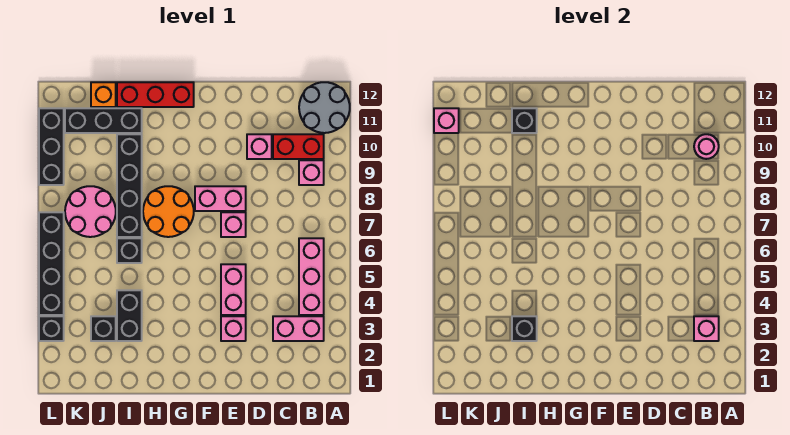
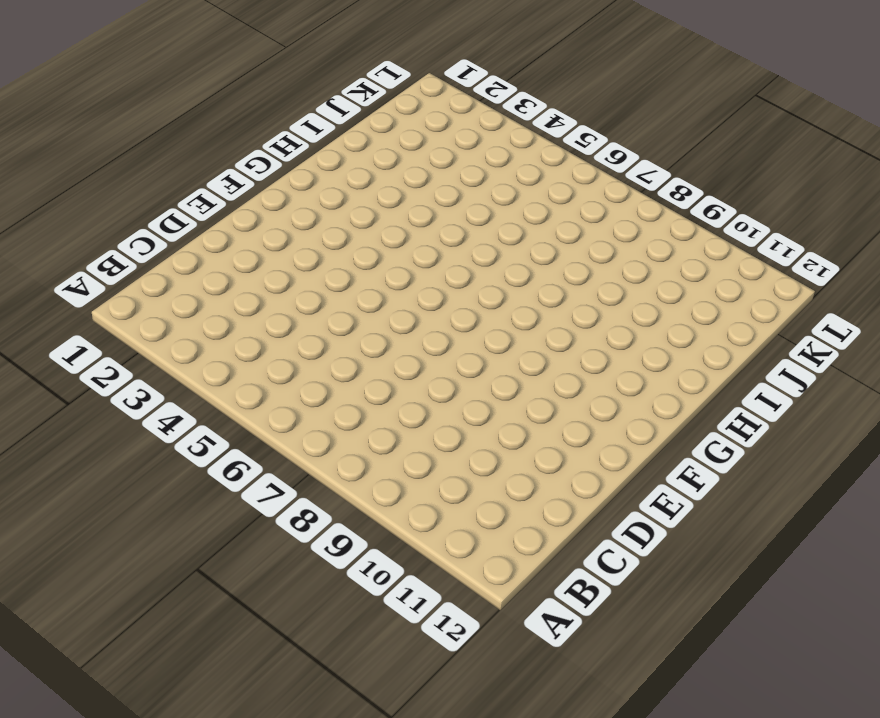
none -> grey 2x2 round brick [299,82,350,133]
none -> pink 1x2 brick [273,316,324,341]
none -> pink 1x3 brick [299,238,324,315]

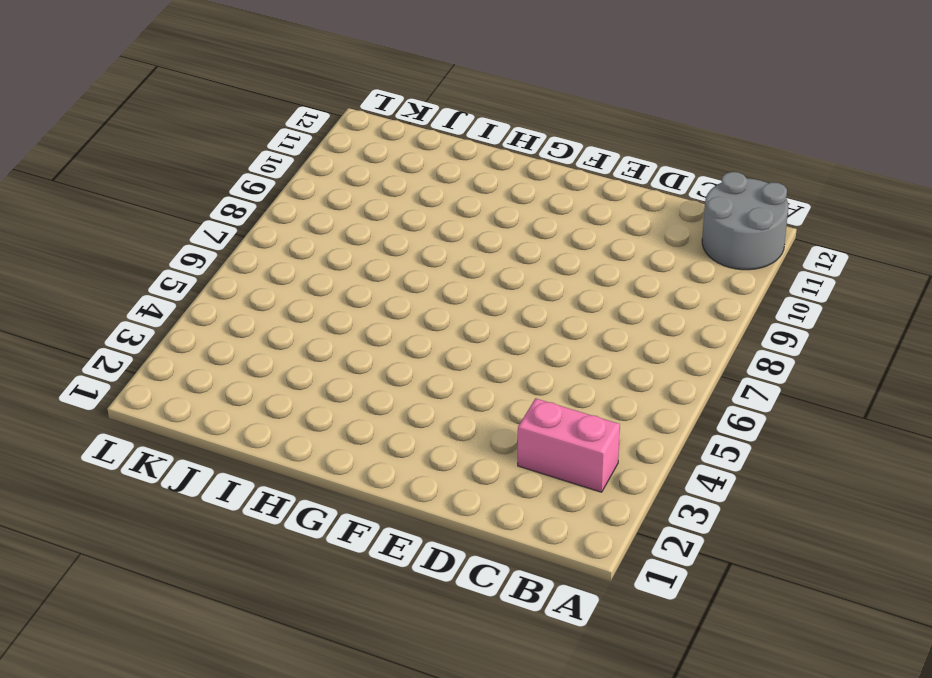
none -> pink 1x3 brick [299,238,324,315]
none -> pink 1x1 brick [299,160,324,185]
none -> red 1x2 brick [273,134,324,159]

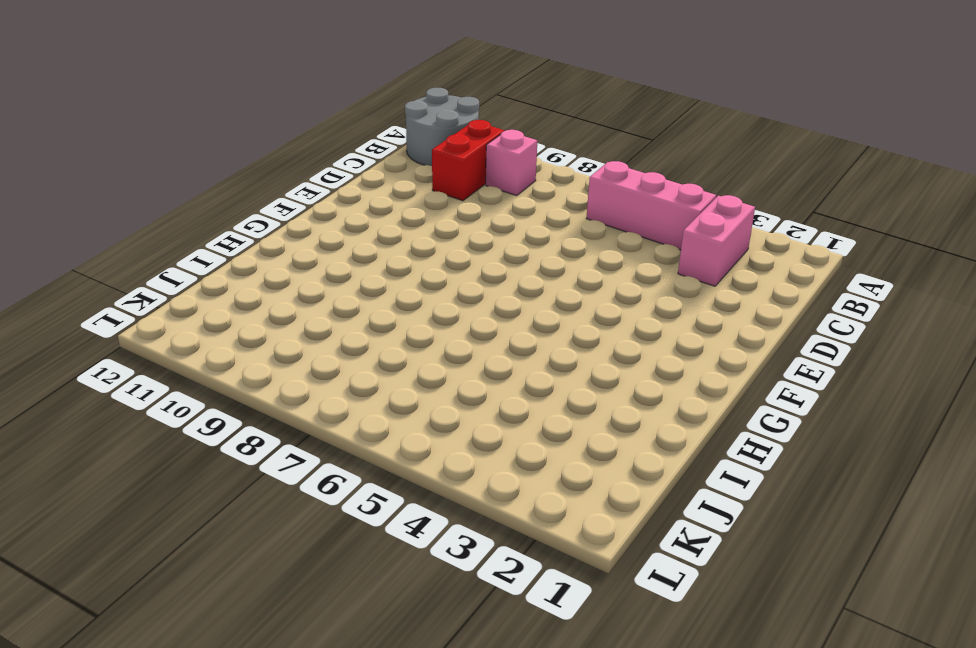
none -> pink 1x1 brick [247,134,272,159]
none -> pink 1x1 brick [221,316,246,341]
none -> pink 1x2 brick [221,264,246,315]

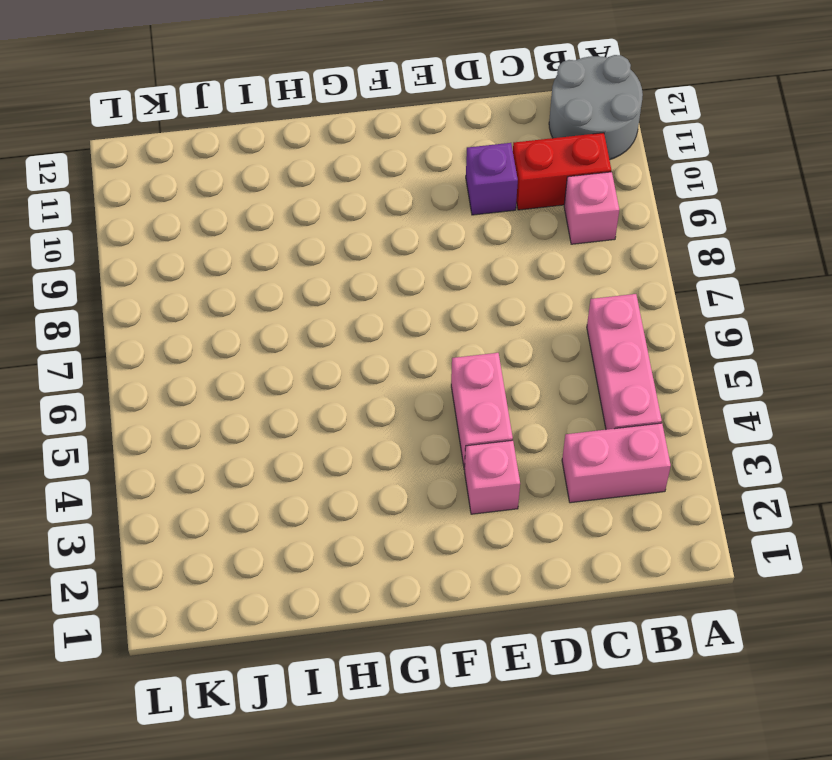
purple 1x1 brick [466,143,518,215] -> pink 1x1 brick [247,134,272,159]
none -> pink 1x1 brick [221,212,246,237]
none -> pink 1x2 brick [195,186,246,211]
none -> orange 2x2 round brick [143,186,194,237]

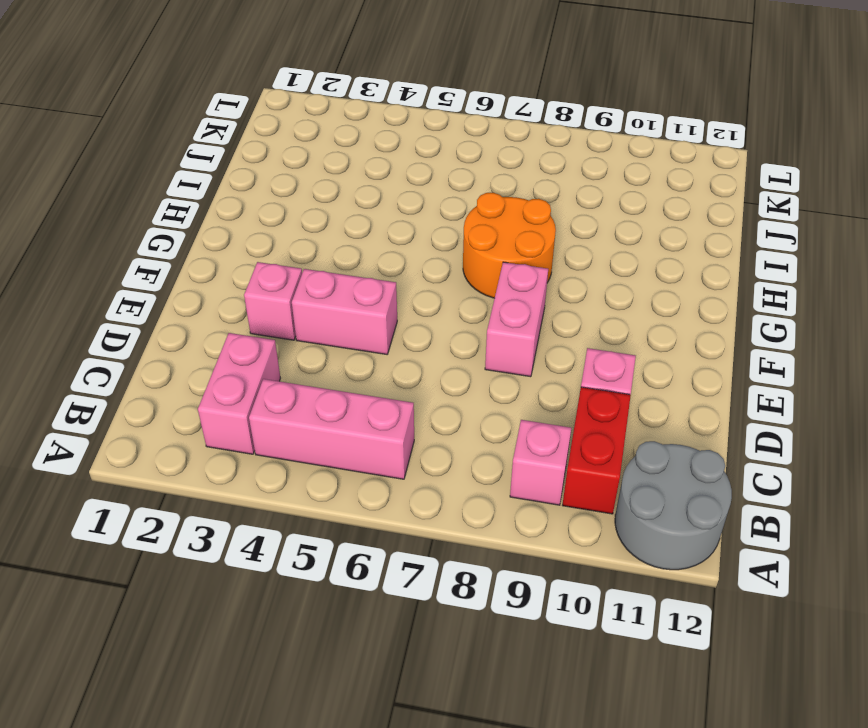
none -> pink 1x1 brick [221,212,246,237]
none -> red 1x3 brick [117,82,194,107]
none -> black 1x2 brick [117,290,142,341]

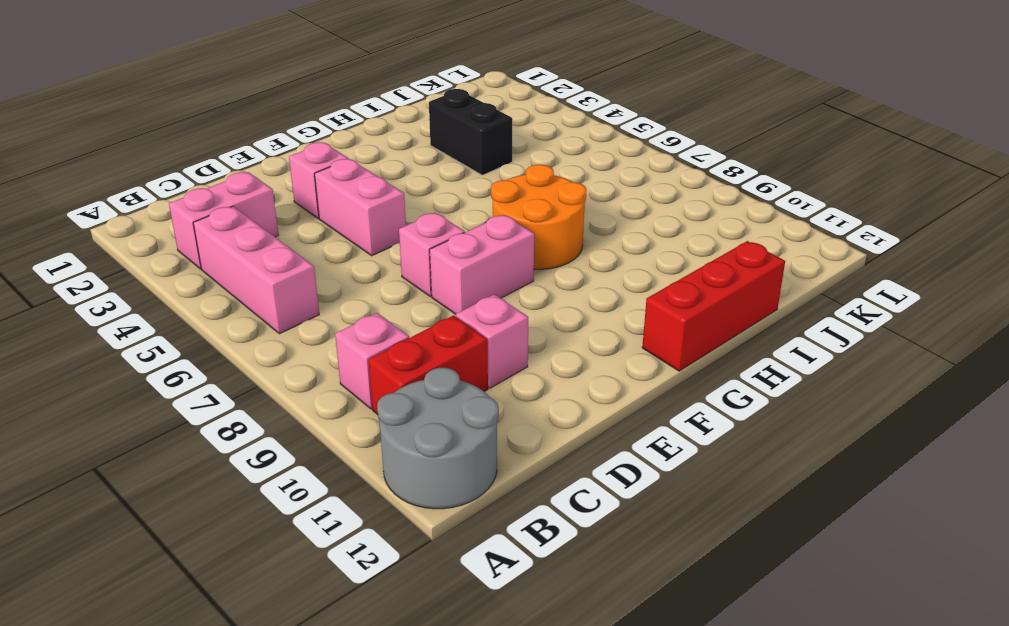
none -> black 1x1 brick [117,238,142,263]
none -> black 1x4 brick [117,134,142,237]
none -> black 1x3 brick [65,108,142,133]

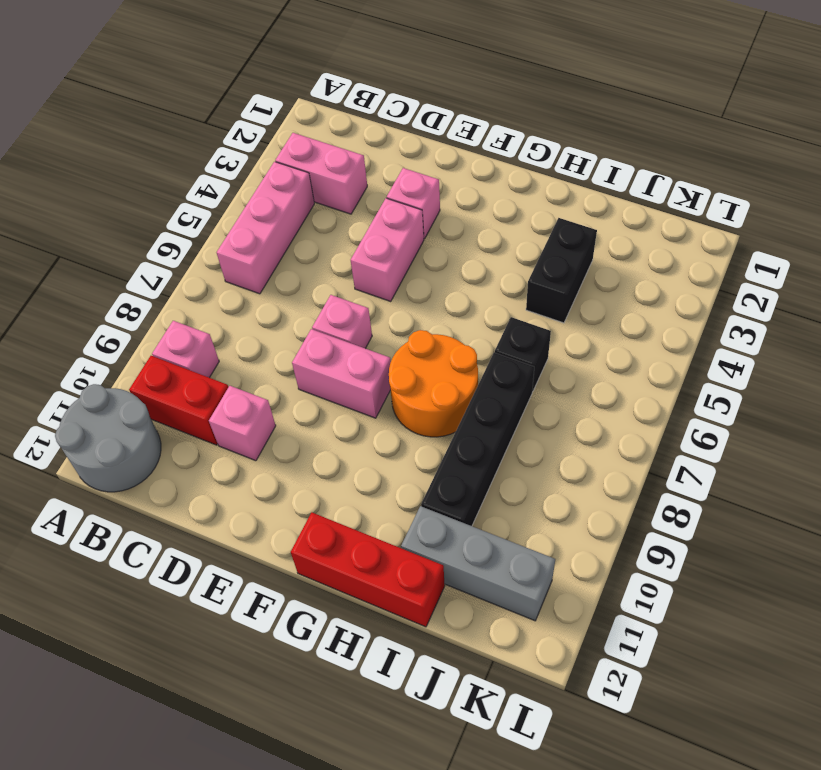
grey 1x3 brick [401,506,555,621] -> black 1x3 brick [65,108,142,133]
none -> black 1x1 brick [91,316,116,341]
none -> pink 2x2 round brick [65,186,116,237]
none -> orange 1x1 brick [91,82,116,107]

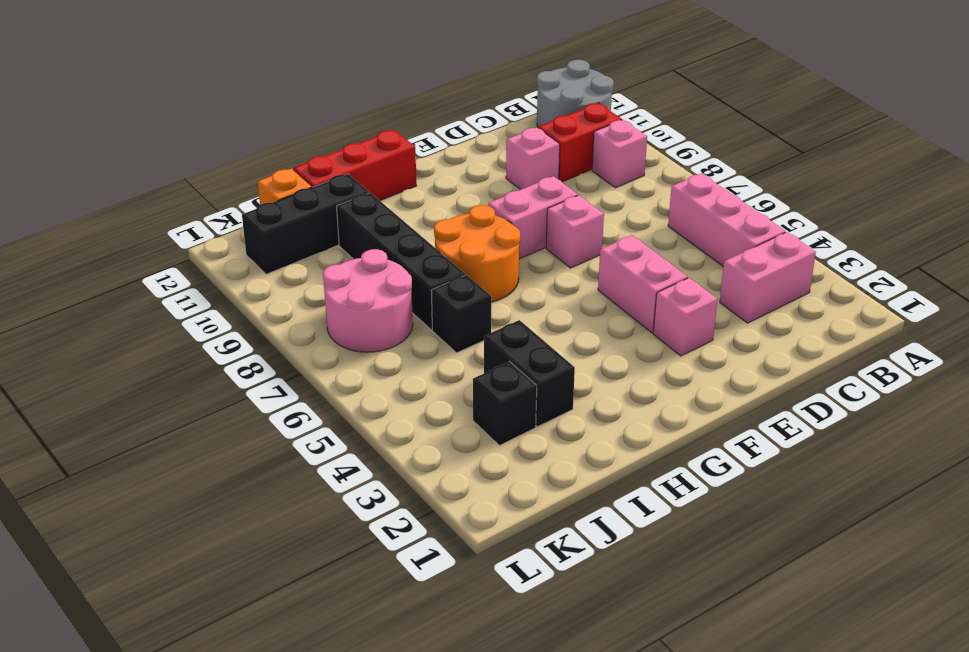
none -> black 1x1 brick [39,316,64,341]
none -> black 1x4 brick [39,212,64,315]
none -> black 1x3 brick [39,108,64,185]

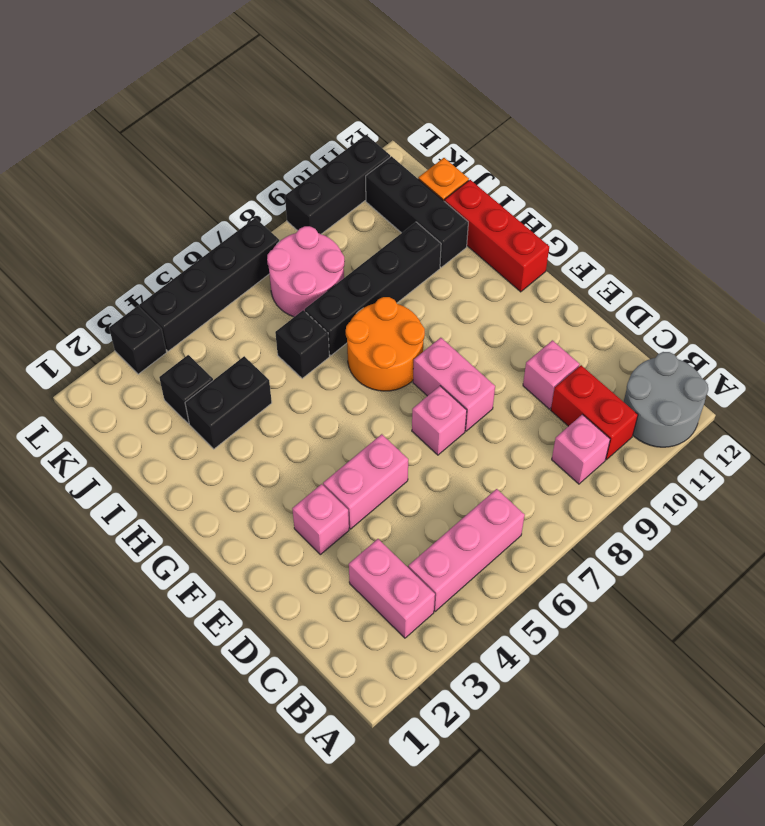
none -> pink 1x1 brick [694,316,719,341]
none -> pink 1x1 round brick [694,134,719,159]
none -> black 1x1 brick [512,316,537,341]

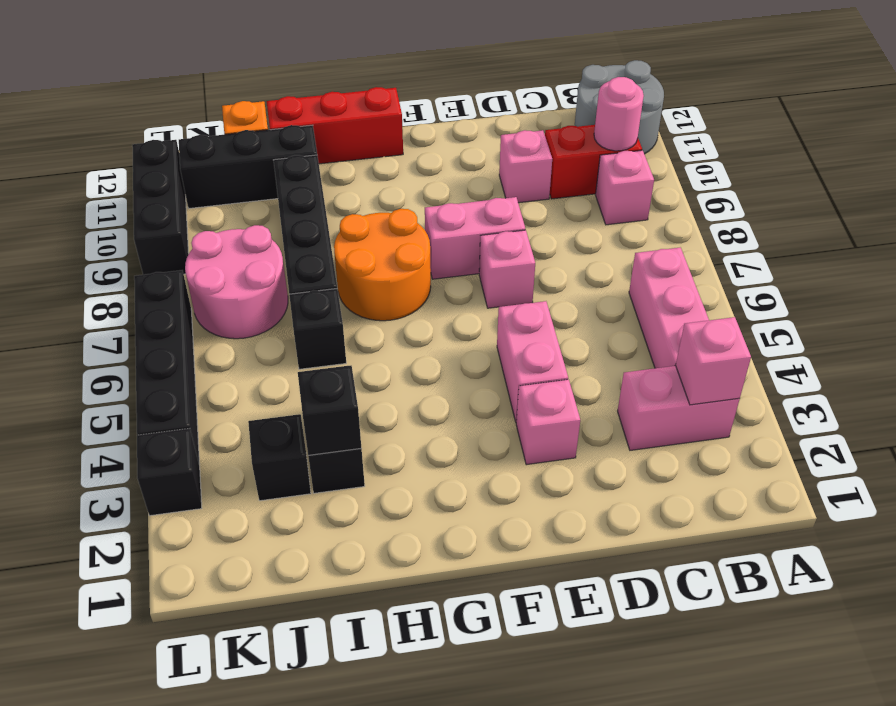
none -> black 1x1 brick [512,108,537,133]
none -> pink 1x1 brick [434,108,459,133]

